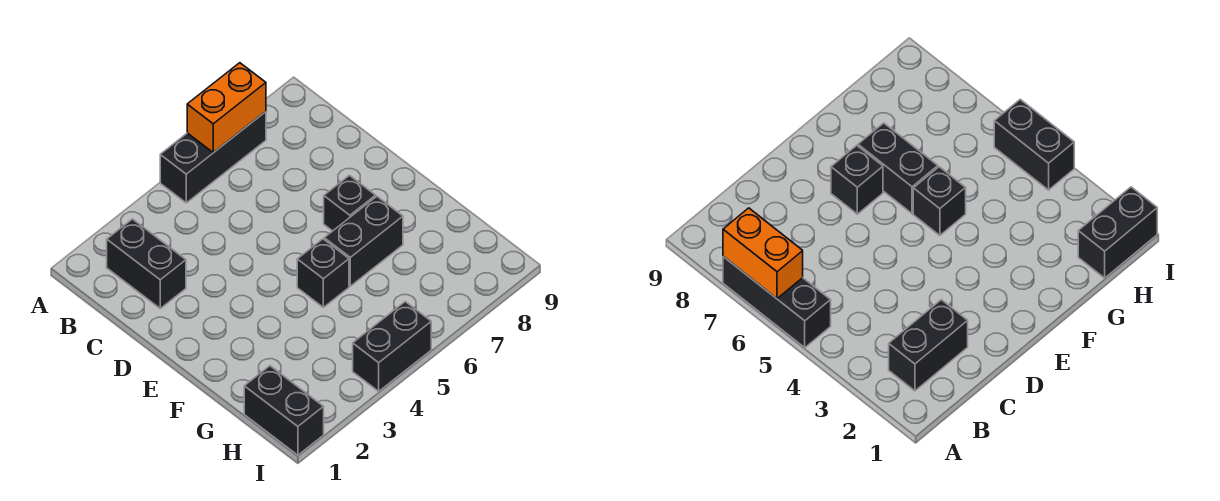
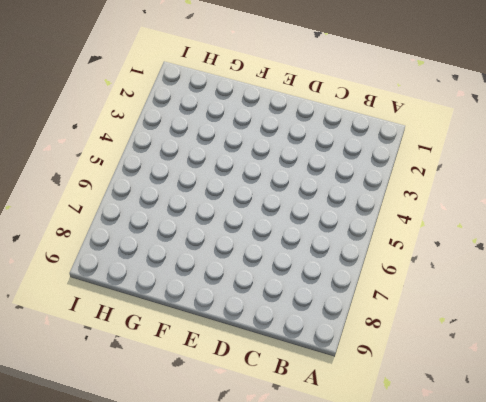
none -> black 1x3 brick [160,112,266,203]
none -> black 1x2 brick [107,219,186,308]

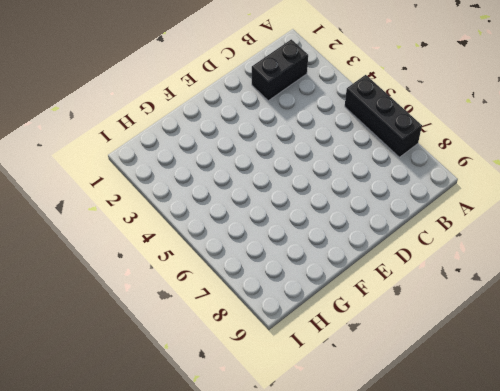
none -> black 1x1 brick [324,176,376,231]
none -> black 1x1 brick [297,239,349,307]

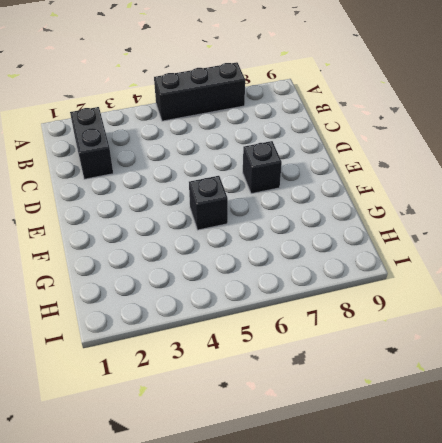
none -> black 1x2 brick [324,196,403,286]
none -> black 1x2 brick [244,366,324,455]

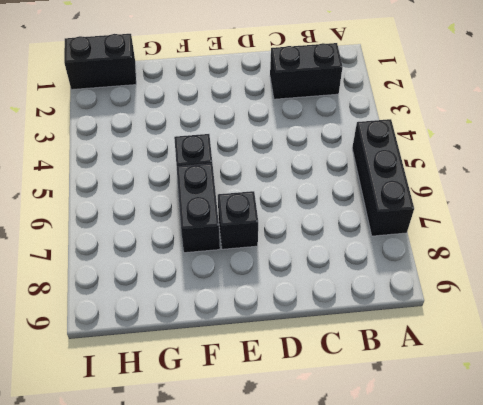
none -> black 1x2 brick [353,302,431,391]
none -> orange 1x2 brick [187,63,266,153]

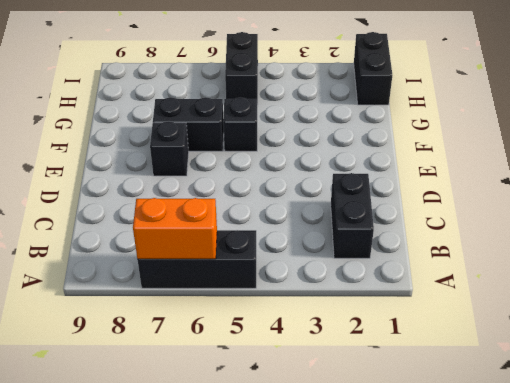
black 1x2 brick [225,32,258,105] -> black 1x2 brick turned to [353,302,431,391]

